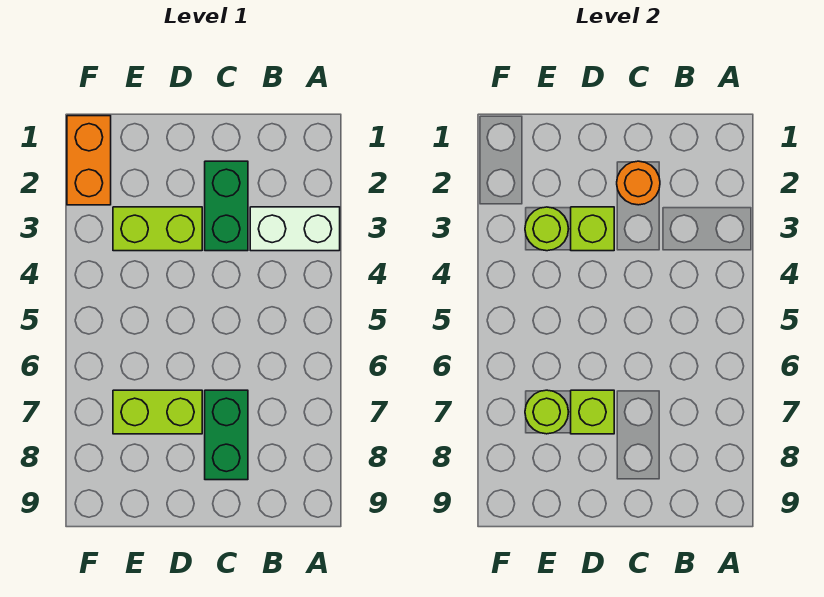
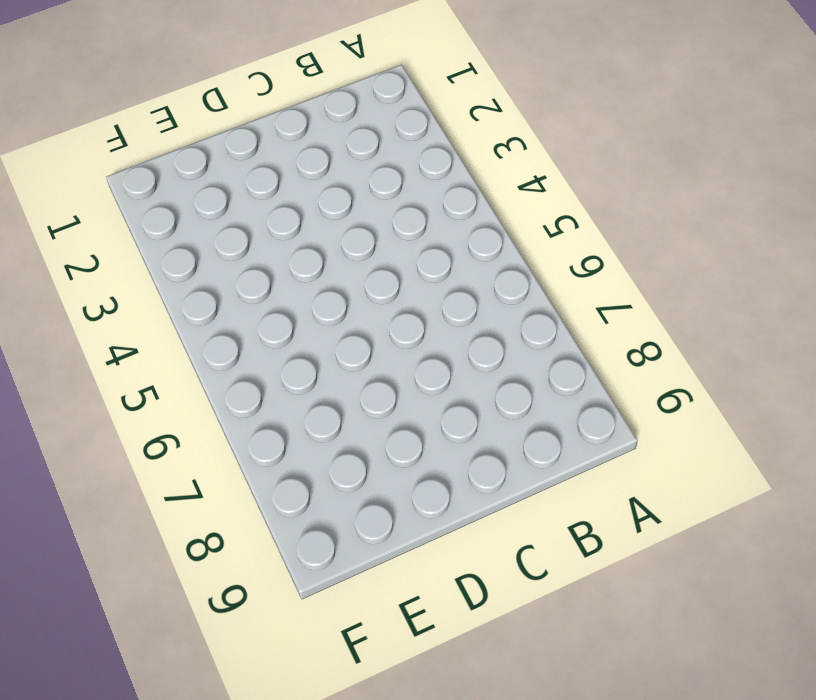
none -> white 1x2 brick [250,207,340,251]
none -> green 1x2 brick [205,161,248,251]

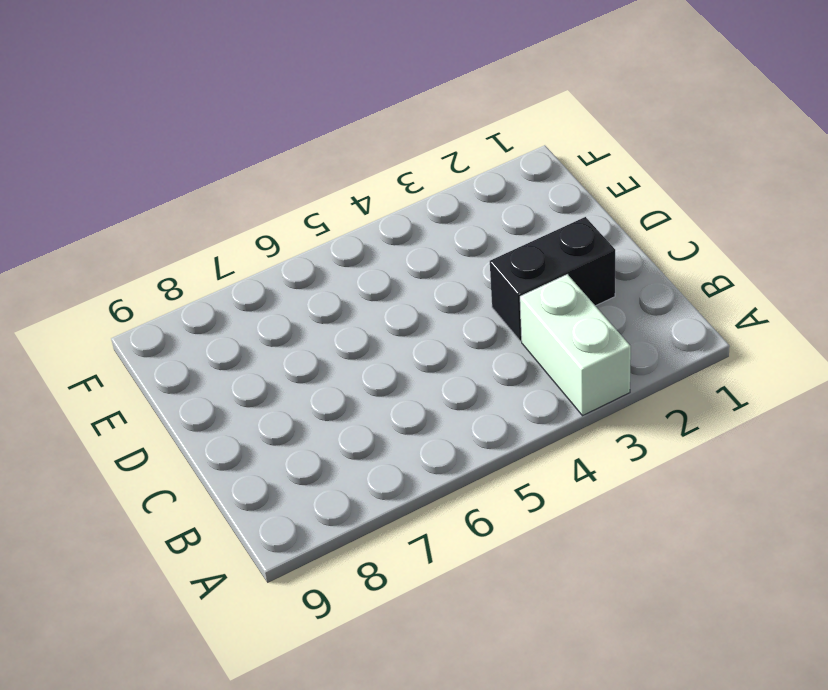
black 1x2 brick [490,217,615,341] -> green 1x2 brick [205,161,248,251]
none -> green 1x2 brick [205,390,248,480]
none -> lime 1x2 brick [113,207,202,251]

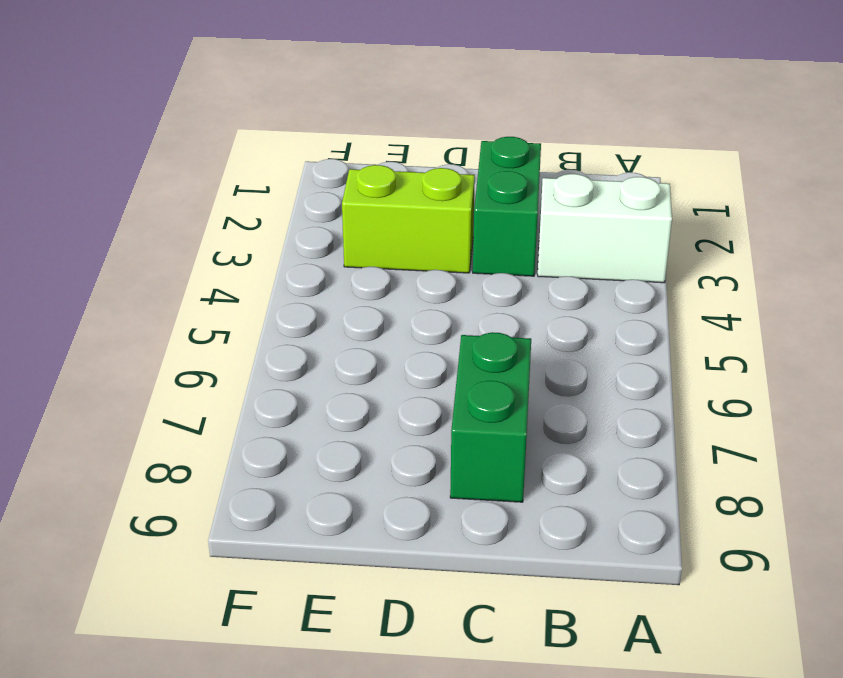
none -> lime 1x2 brick [113,390,202,434]
none -> orange 1x2 brick [67,116,111,205]

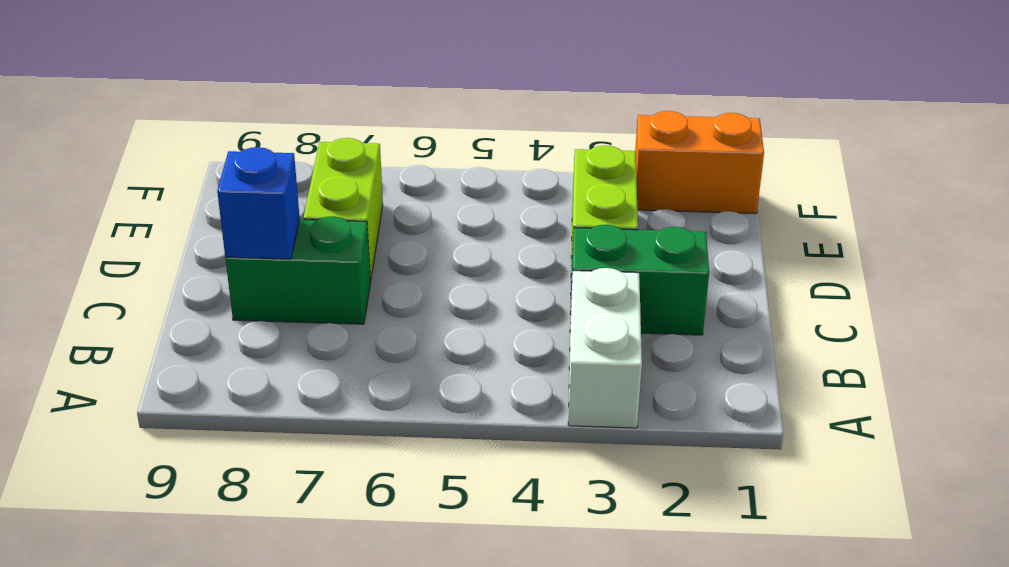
blue 1x1 brick [217,147,300,259] -> none
none -> orange 1x1 round brick [617,161,660,205]
none -> lime 1x1 brick [571,207,614,251]

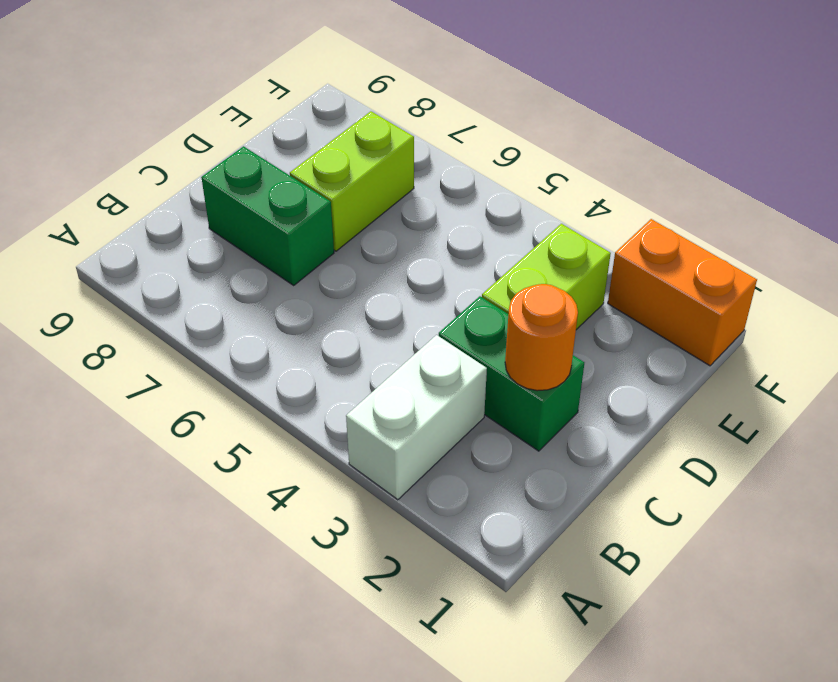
none -> lime 1x1 brick [571,207,614,251]
none -> lime 1x1 brick [571,390,614,434]

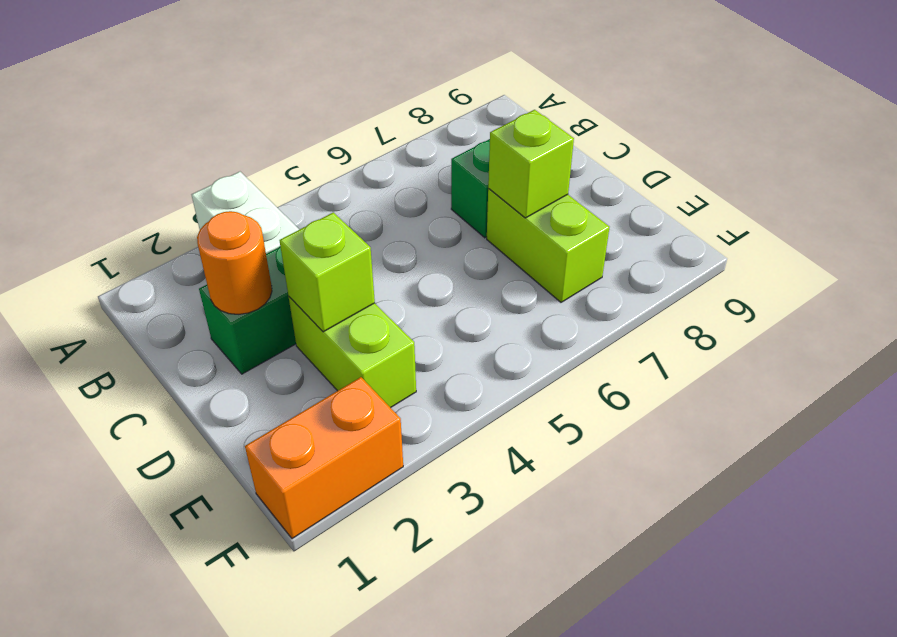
none -> lime 1x1 round brick [525,207,568,251]
none -> lime 1x1 round brick [525,390,568,434]

